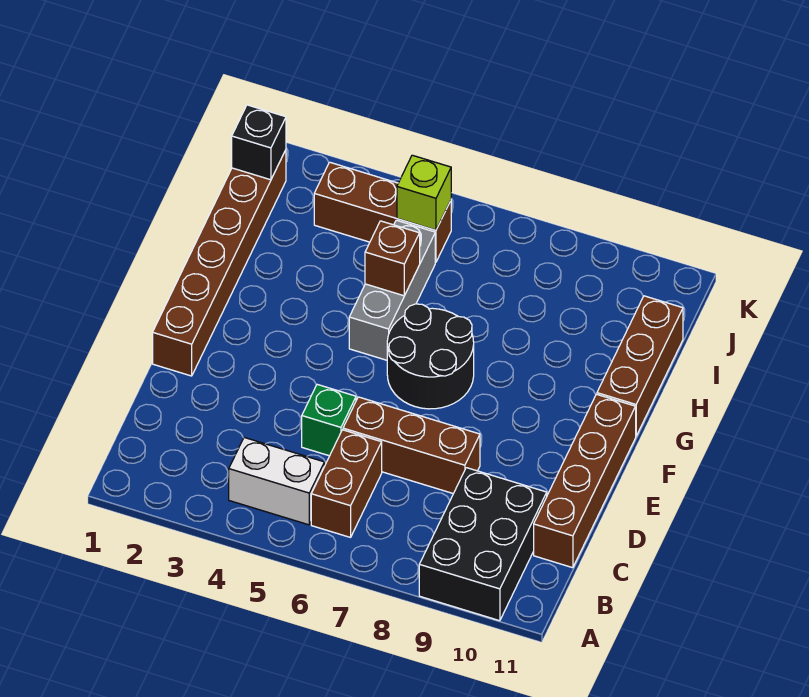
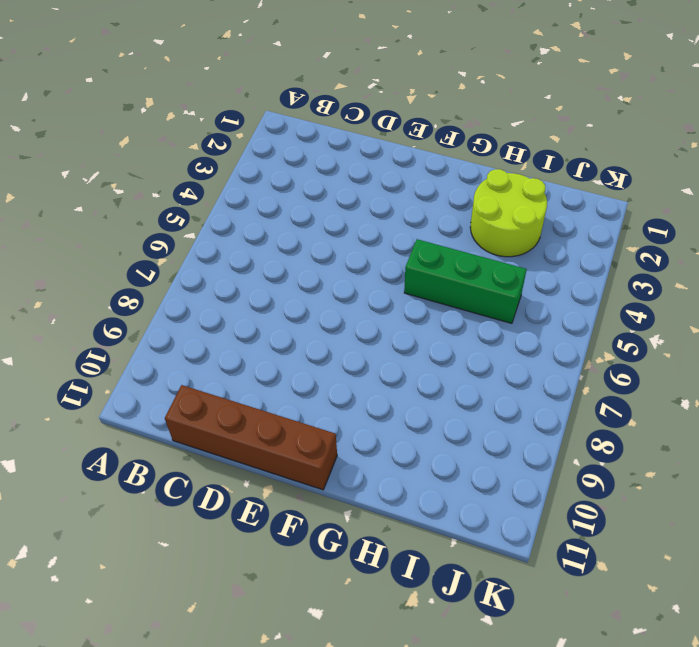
green 1x3 brick [404,239,527,323] -> grey 1x3 brick [349,220,435,360]
lime 2x2 round brick [470,169,547,257] -> none
none -> black 2x3 brick [419,468,547,621]
none -> white 1x2 brick [229,438,324,525]
none -> brown 1x2 brick [311,430,382,537]

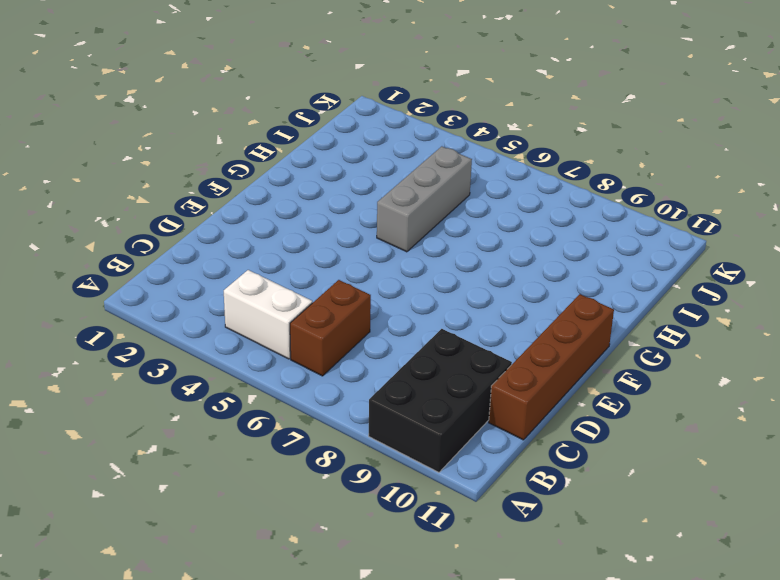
none -> green 1x1 brick [302,384,356,456]
none -> brown 1x3 brick [343,397,480,494]
none -> brown 1x6 brick [153,150,286,376]

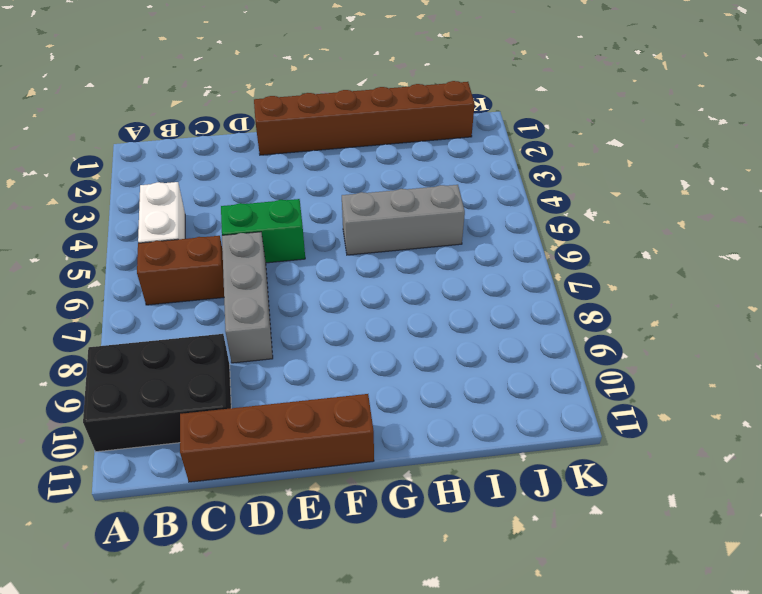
green 1x2 brick [221,199,305,263] -> green 1x1 brick [302,384,356,456]
grey 1x3 brick [222,232,273,363] -> brown 1x3 brick [343,397,480,494]
none -> black 2x2 round brick [387,304,474,409]
none -> brown 1x3 brick [597,296,683,436]
none -> brown 1x3 brick [314,162,451,262]

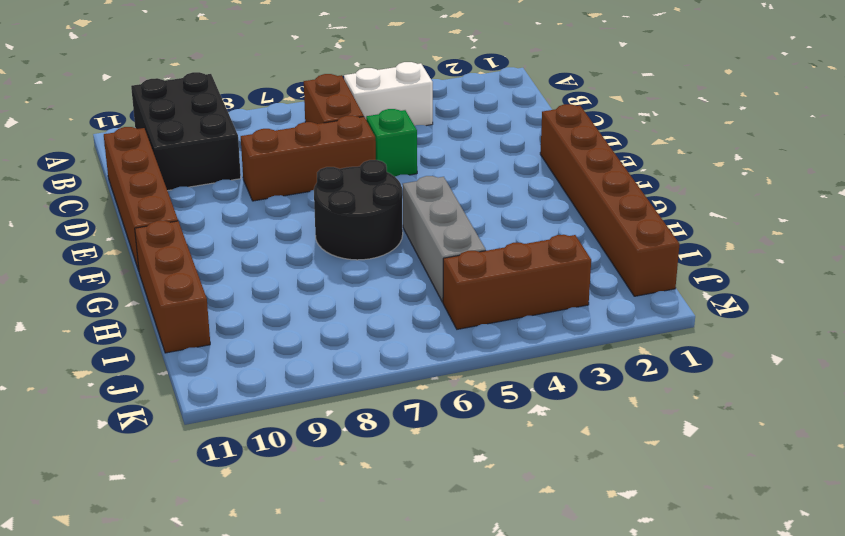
none -> brown 1x1 brick [365,221,420,296]
none -> black 1x1 brick [232,105,286,180]
none -> lime 1x1 brick [397,155,451,230]

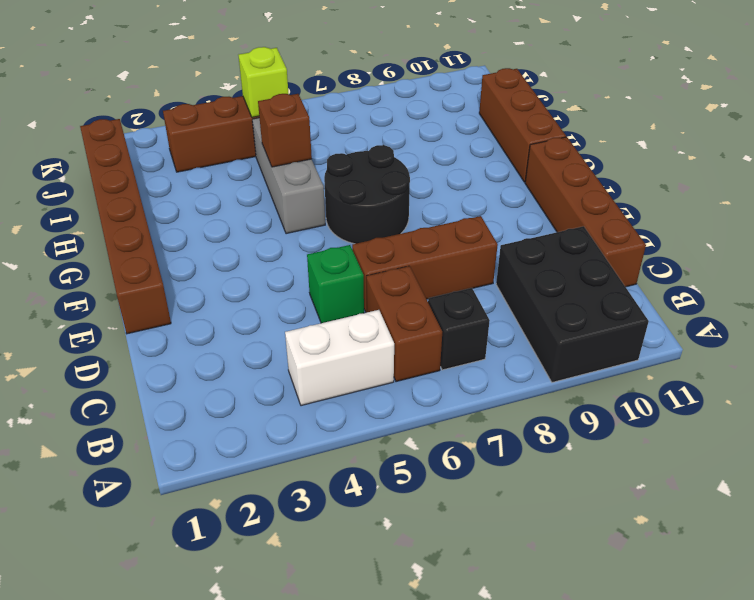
black 1x1 brick [428,288,490,370] -> black 1x1 brick moved to [232,105,286,180]

